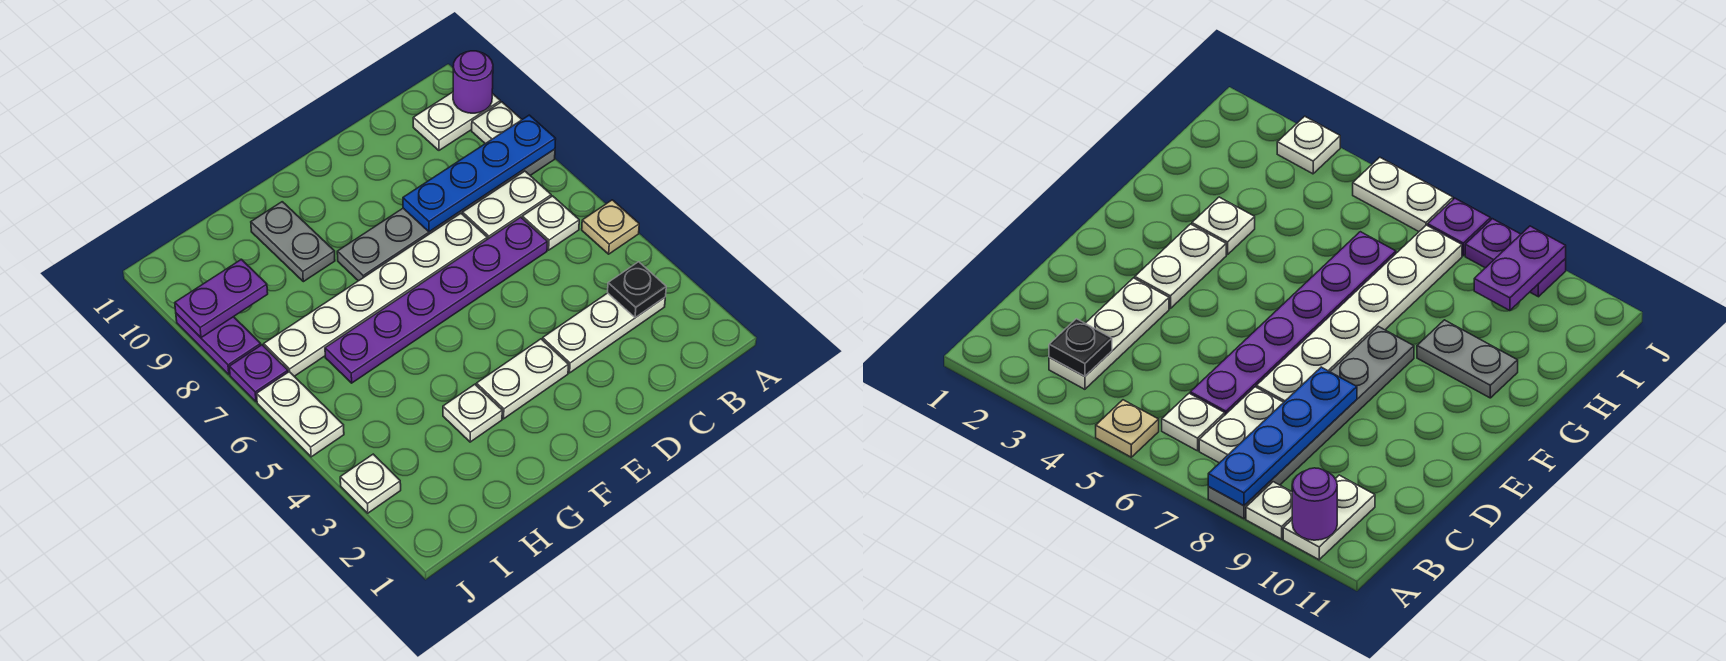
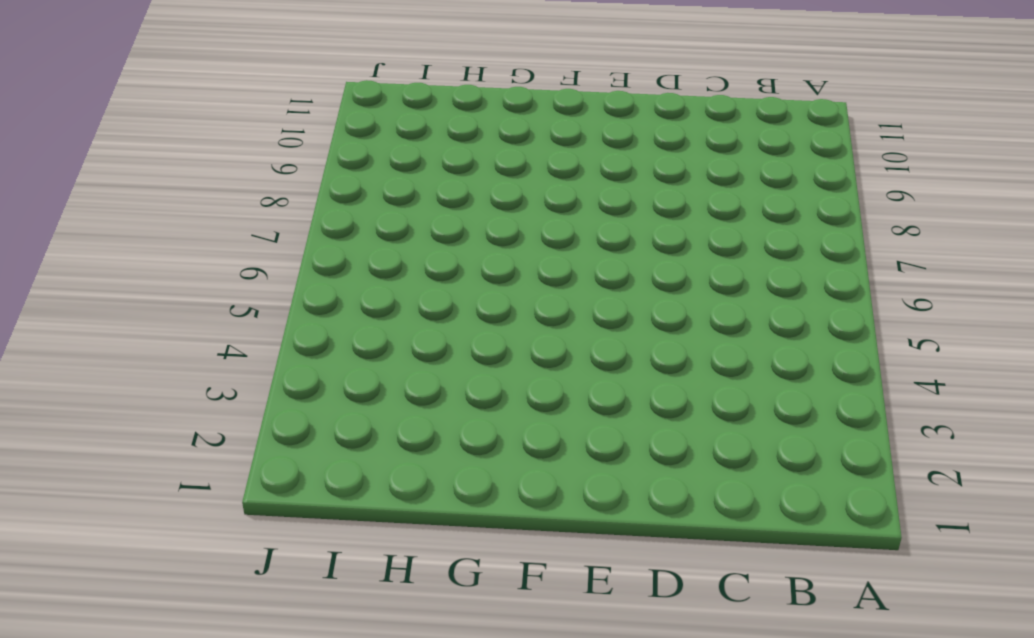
none -> tan 1x1 plate [582,200,639,254]
none -> grey 1x6 plate [337,149,555,281]
none -> white 1x1 plate [472,102,522,144]

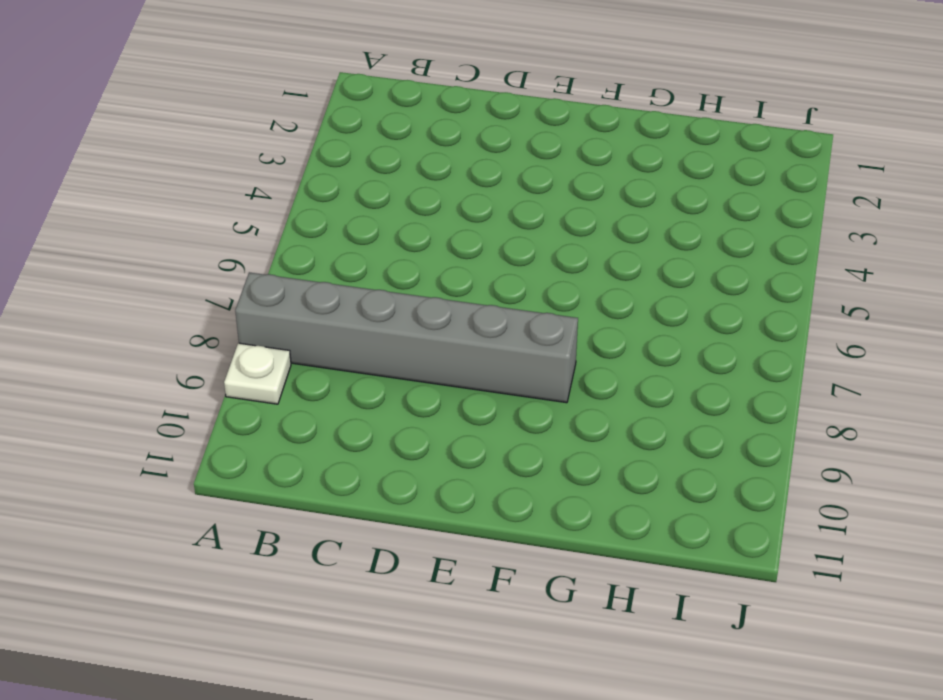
grey 1x6 brick [235,272,578,403] -> grey 1x6 plate [337,149,555,281]
none -> tan 1x1 plate [582,200,639,254]
none -> white 1x2 plate [413,92,500,150]
none -> white 1x3 plate [543,293,665,373]

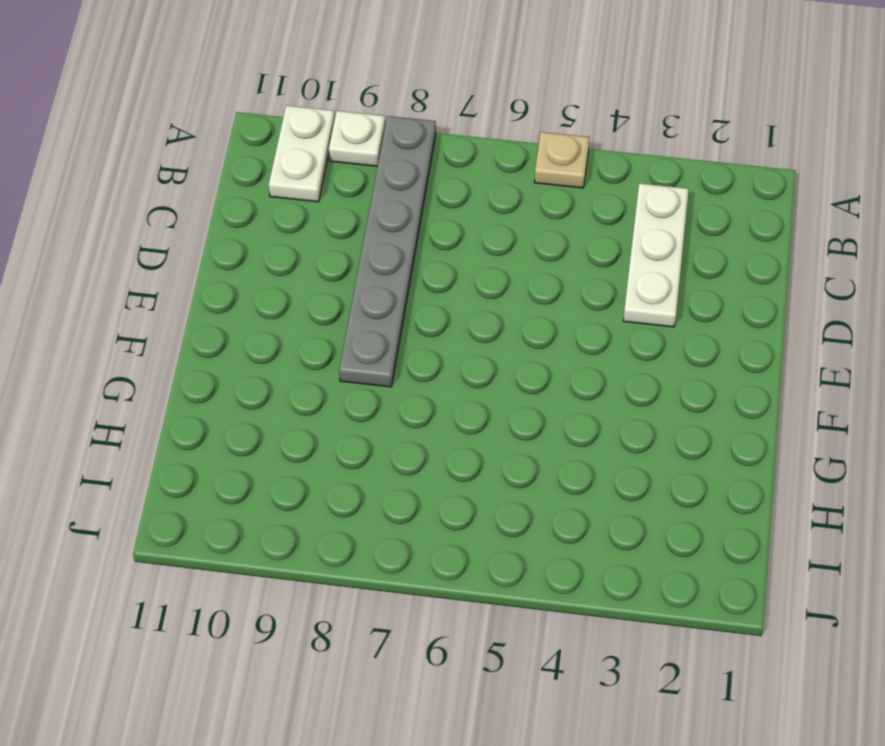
none -> white 1x1 plate [522,196,579,250]
none -> white 1x2 plate [463,171,551,239]
none -> purple 1x6 plate [325,217,547,383]

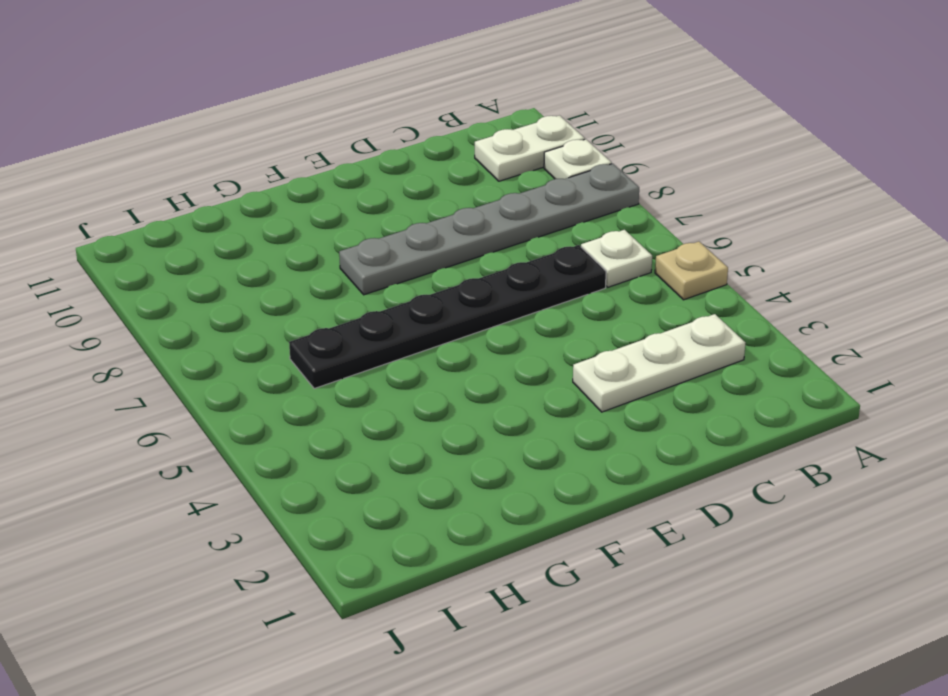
black 1x6 plate [289,245,606,389] -> purple 1x6 plate [325,217,547,383]
none -> white 1x2 plate [463,171,551,239]
none -> white 1x6 plate [264,214,487,376]
none -> white 1x2 plate [476,339,568,419]

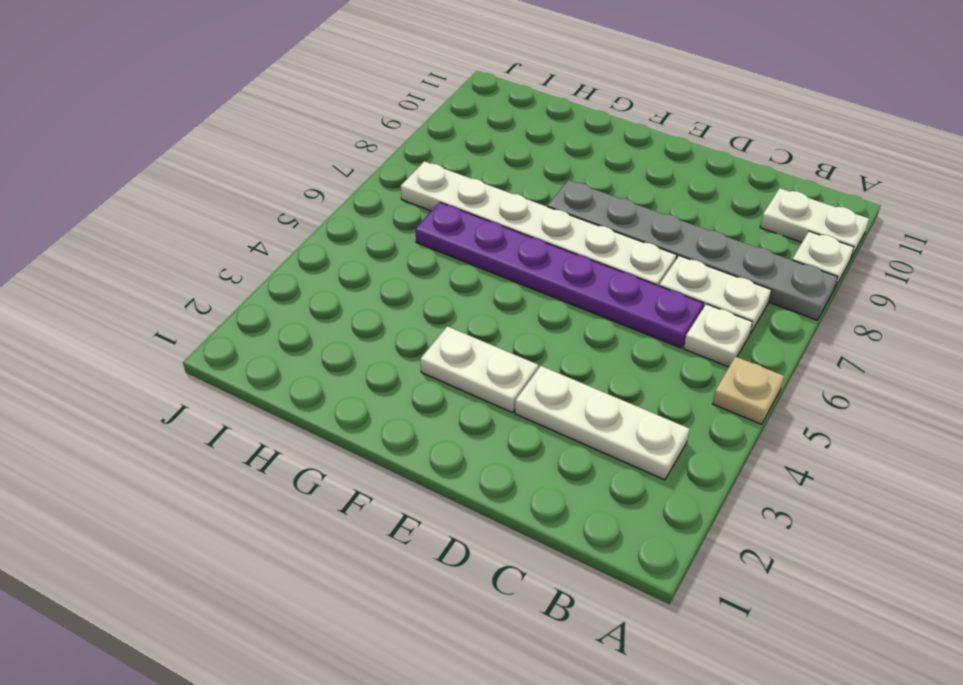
none -> white 1x1 plate [443,384,502,442]
none -> grey 1x2 plate [251,202,335,282]
none -> white 1x1 plate [340,454,401,513]

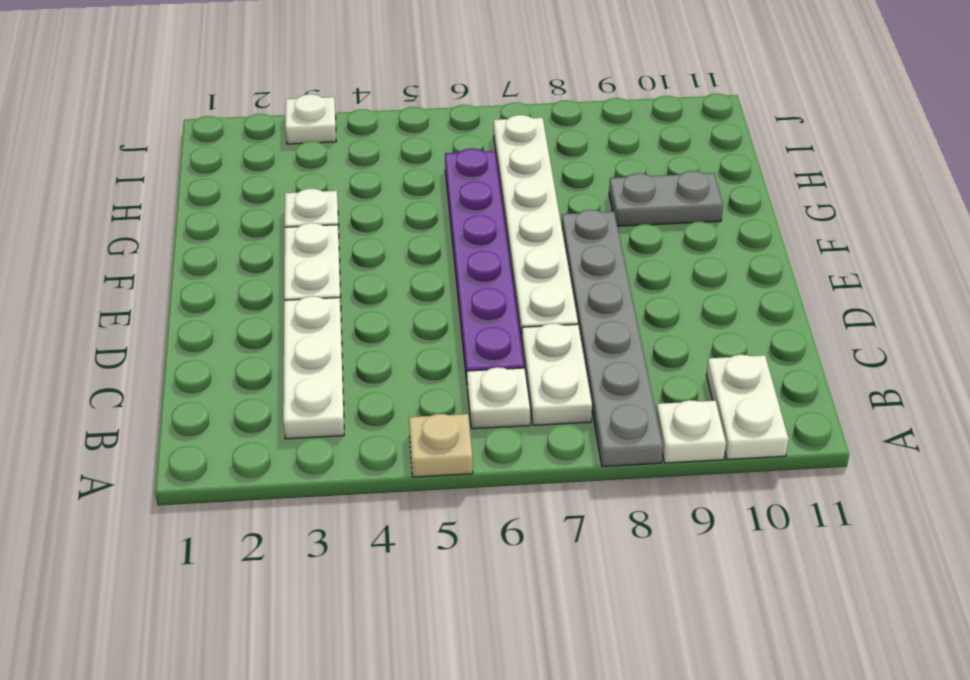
none -> white 1x2 plate [257,372,344,457]
none -> purple 1x1 plate [229,345,288,402]
none -> purple 1x2 plate [176,313,261,375]

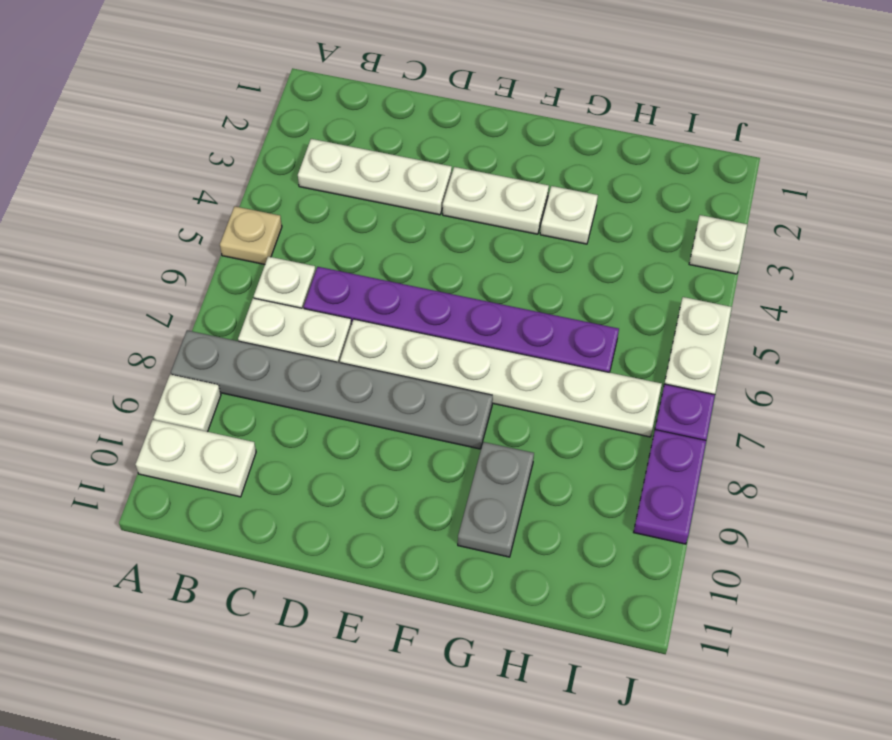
none -> blue 1x4 plate [403,115,556,232]
none -> purple 1x1 round brick [453,51,493,113]
none -> black 1x1 plate [607,262,666,318]

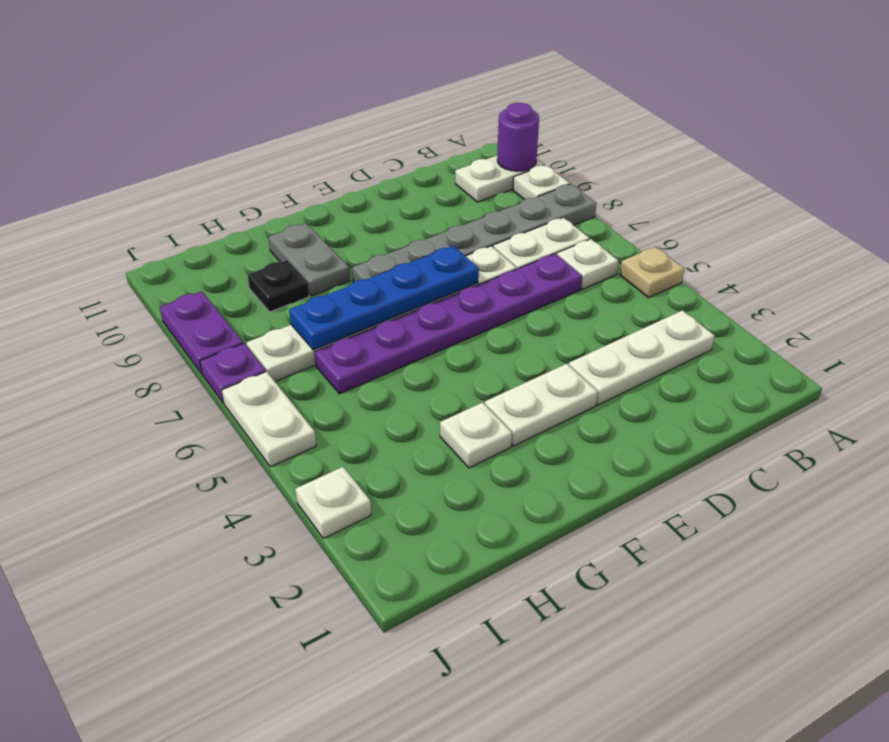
blue 1x4 plate [289,246,479,350] -> blue 1x4 plate moved to [403,115,556,232]
black 1x1 plate [248,260,309,312] -> black 1x1 plate moved to [607,262,666,318]
none -> purple 1x2 plate [175,259,268,338]

